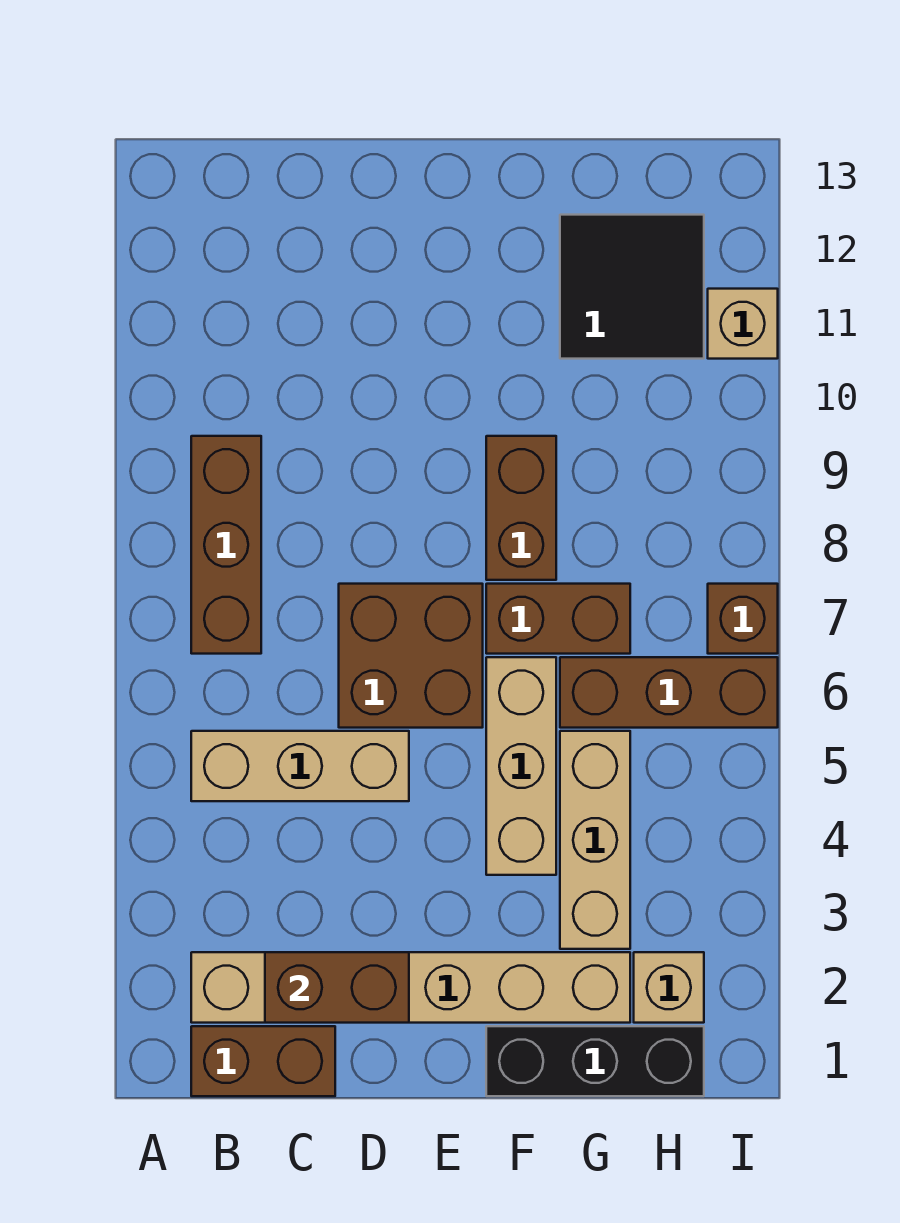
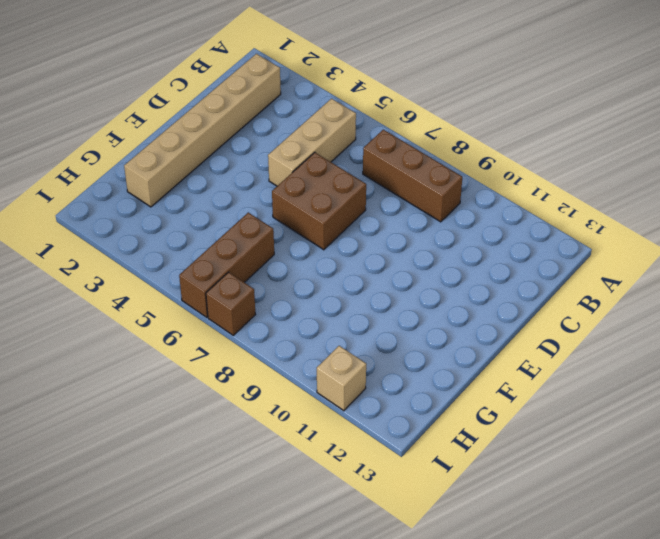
none -> brown 1x2 brick [191,1026,335,1096]
none -> black 1x3 brick [486,1026,704,1096]
none -> tan 1x3 brick [486,657,556,875]

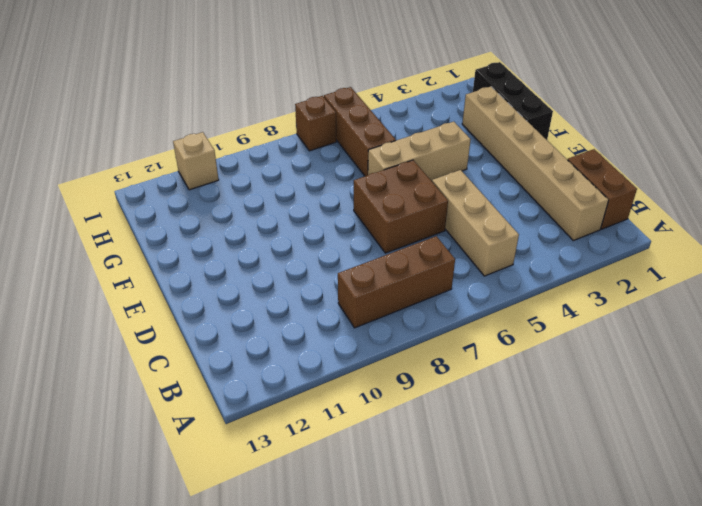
none -> brown 1x2 brick [486,584,630,654]
none -> brown 1x2 brick [486,436,556,580]
none -> tan 1x3 brick [560,731,630,949]

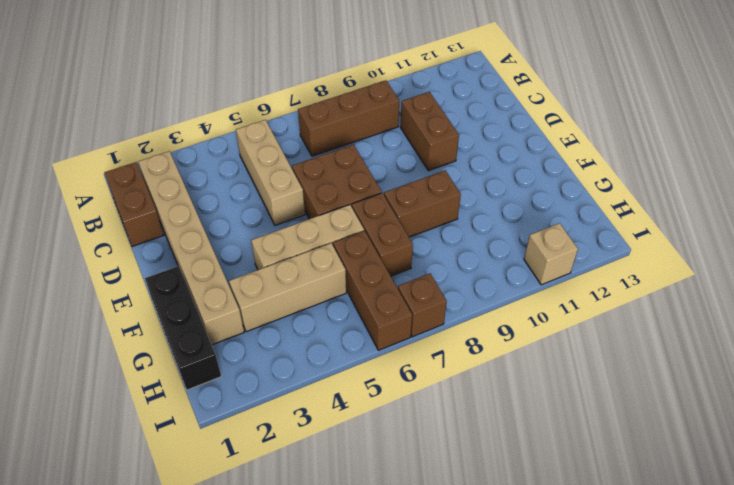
brown 1x2 brick [400,92,459,171] -> brown 1x2 brick moved to [265,952,409,1023]
none -> black 2x2 tile [560,215,704,359]
none -> tan 1x1 brick [634,952,704,1023]

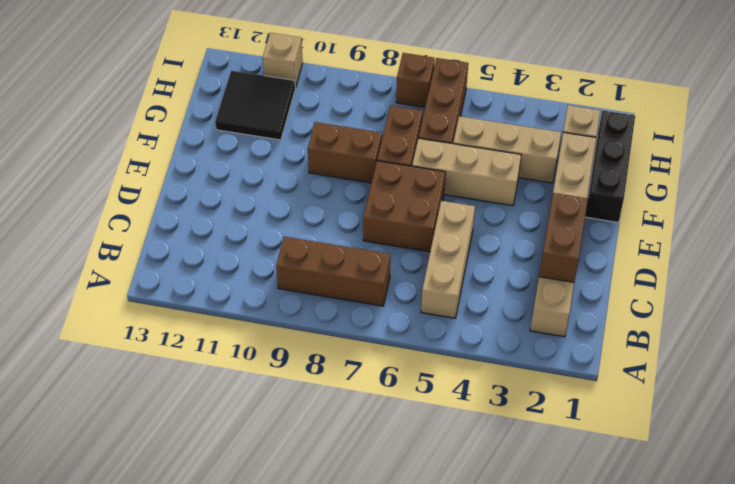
none -> brown 1x2 brick [191,1026,335,1096]

